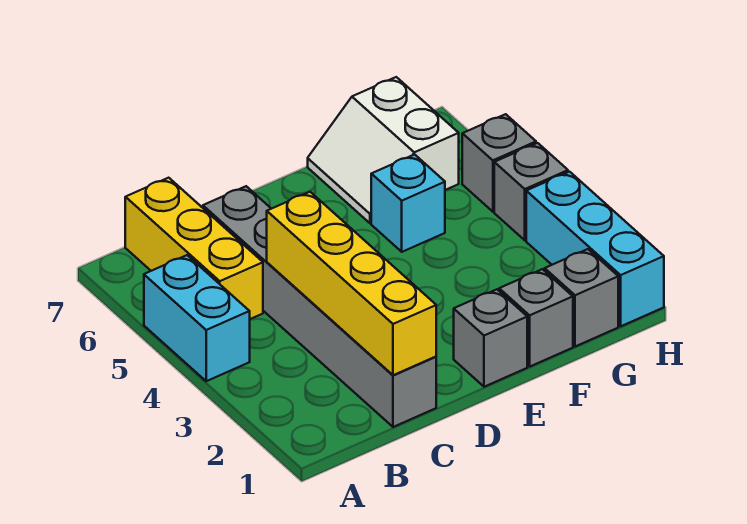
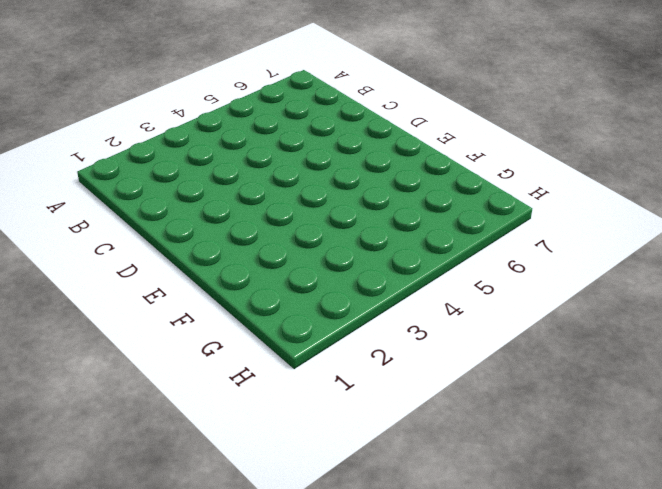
none -> cyan 1x2 brick [144,255,250,381]
none -> yellow 1x3 brick [125,178,263,319]
none -> grey 1x6 brick [203,186,436,427]

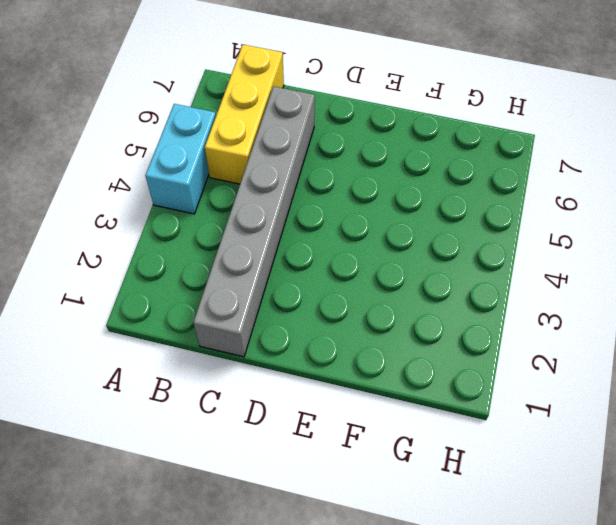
none -> grey 1x1 brick [454,289,527,387]
none -> grey 1x1 brick [499,269,573,366]
none -> cyan 1x1 brick [371,154,445,252]

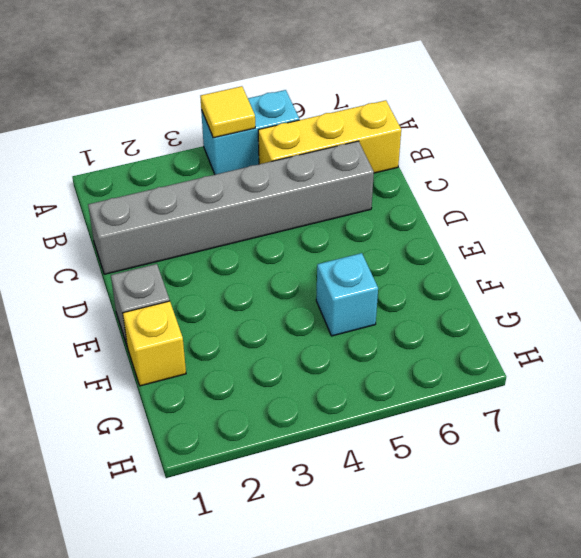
yellow 1x1 tile [200,86,255,138] -> none
yellow 1x1 brick [123,301,186,386] -> grey 1x1 brick [499,269,573,366]
none -> white 2x2 slope [308,77,459,223]
none -> grey 1x1 brick [545,249,618,347]
none -> cyan 1x3 brick [526,172,664,326]

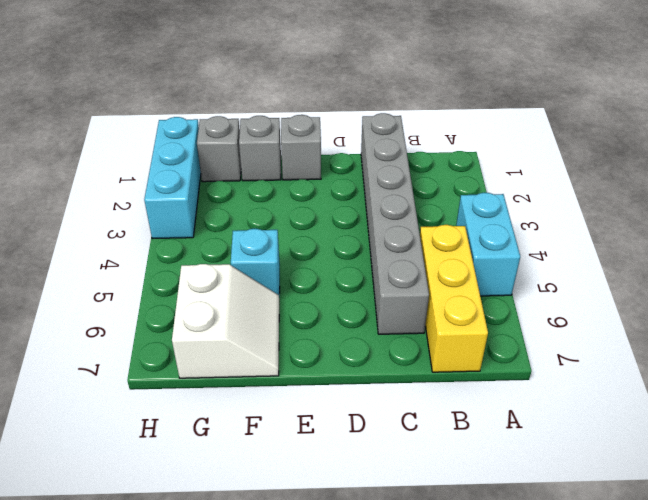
none -> grey 1x1 brick [494,143,568,240]
none -> grey 1x1 brick [462,114,536,212]
none -> yellow 1x4 brick [267,192,436,375]

